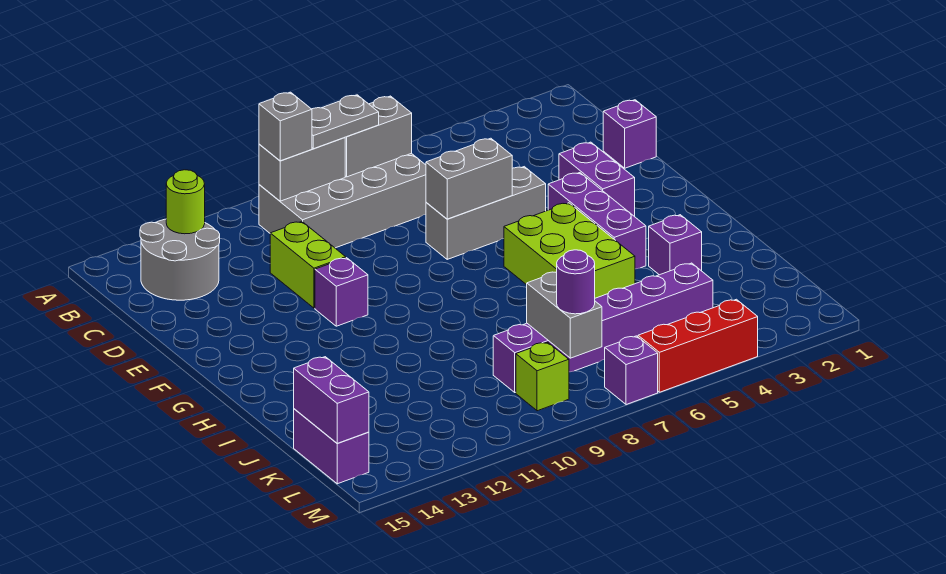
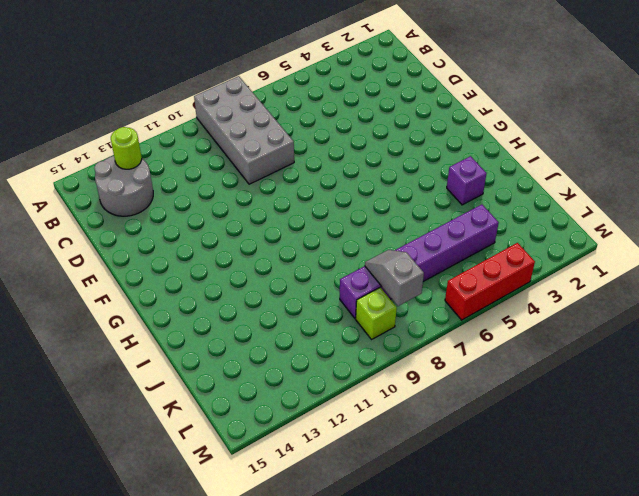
grey 2x4 brick [194,76,294,184] -> grey 2x4 brick turned to [259,153,426,248]
grey 1x2 slope [365,250,424,306] -> grey 1x2 brick [527,272,602,358]
none -> purple 1x1 brick [603,100,656,168]
none -> lime 1x2 brick [270,222,346,308]
none -> purple 1x2 brick [559,142,635,217]

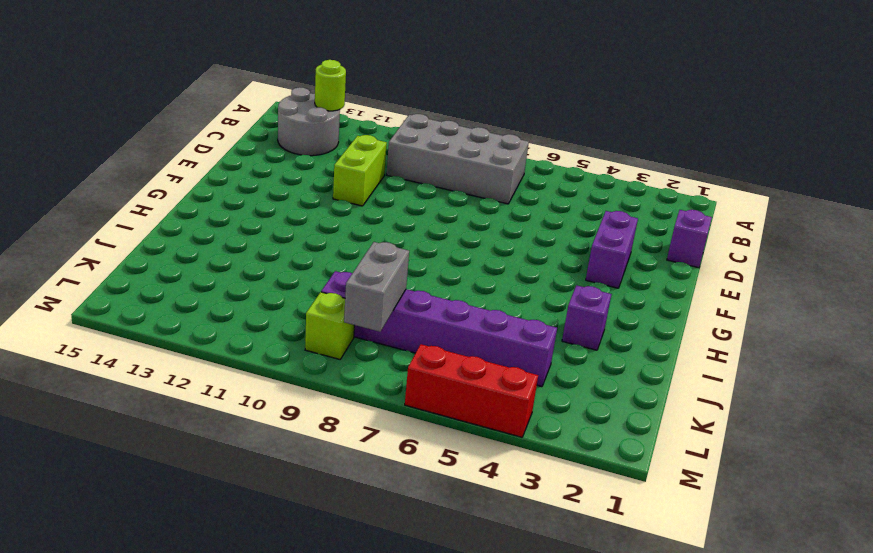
none -> grey 1x3 brick [426,167,546,259]
none -> purple 1x3 brick [548,173,646,269]
none -> purple 1x1 brick [315,258,368,326]

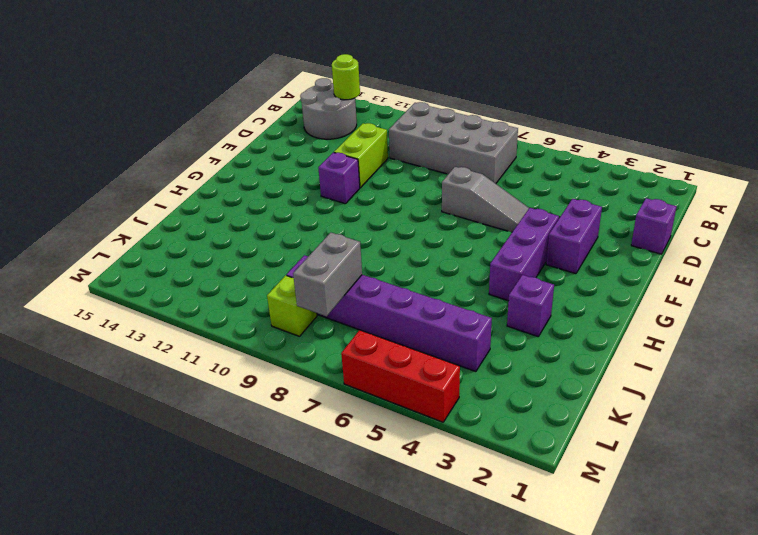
grey 1x3 slope [442,167,529,232] -> grey 1x3 brick [426,167,546,259]
none -> lime 2x3 brick [504,203,635,298]
none -> purple 1x2 brick [294,409,369,484]
none -> purple 1x1 brick [605,336,658,405]

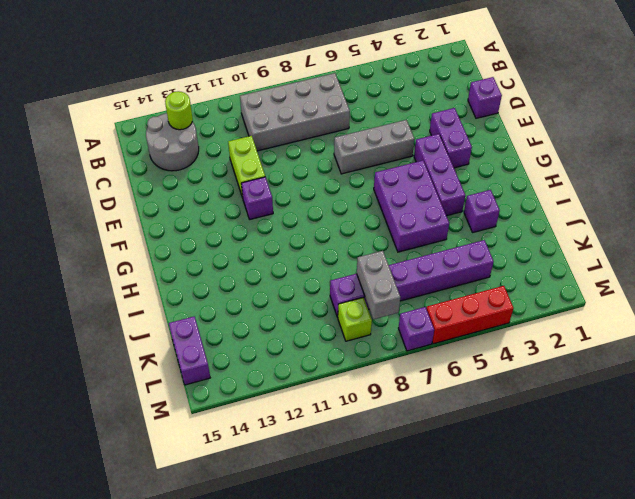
purple 2x3 brick [374,160,449,252] -> lime 2x3 brick [504,203,635,298]
none -> grey 1x2 brick [345,96,412,177]
none -> grey 1x2 brick [259,137,345,201]
none -> grey 1x2 brick [426,138,512,219]

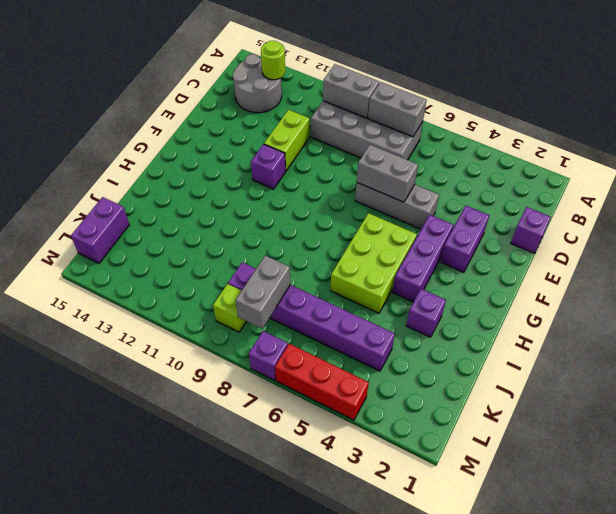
none -> purple 1x2 brick [294,357,369,443]
none -> grey 1x2 plate [312,95,379,149]
none -> grey 1x1 brick [259,92,312,161]

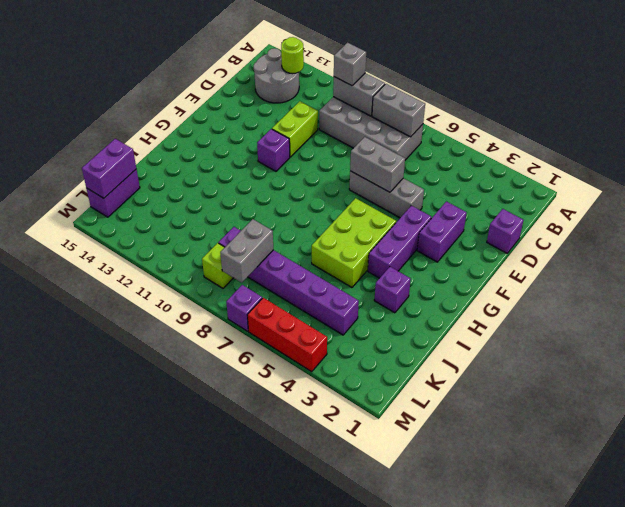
none -> grey 1x2 plate [312,95,379,149]
none -> purple 1x1 round brick [557,250,595,314]

